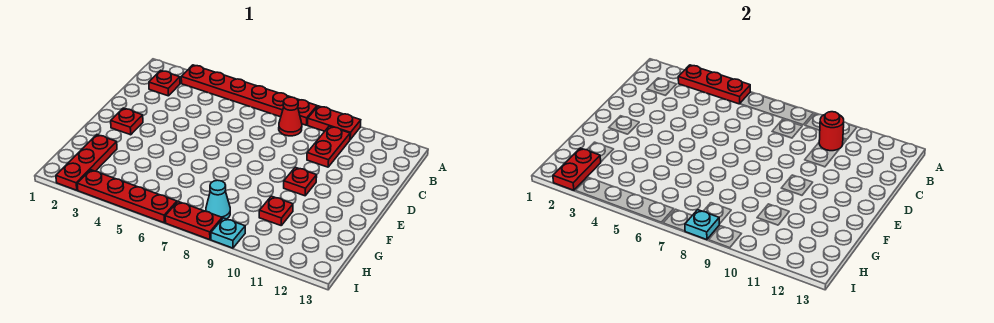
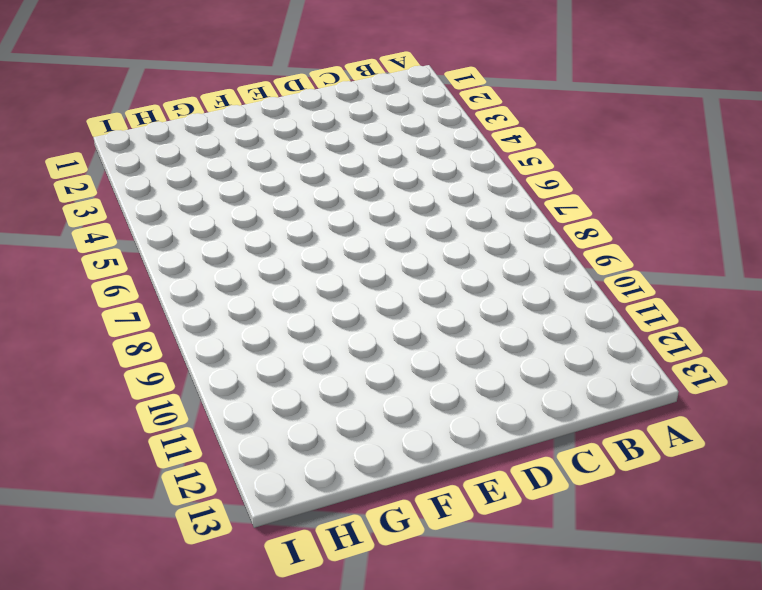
none -> red 1x6 plate [181,65,317,125]
none -> red 1x2 plate [308,106,361,140]
none -> red 1x1 plate [149,70,180,96]

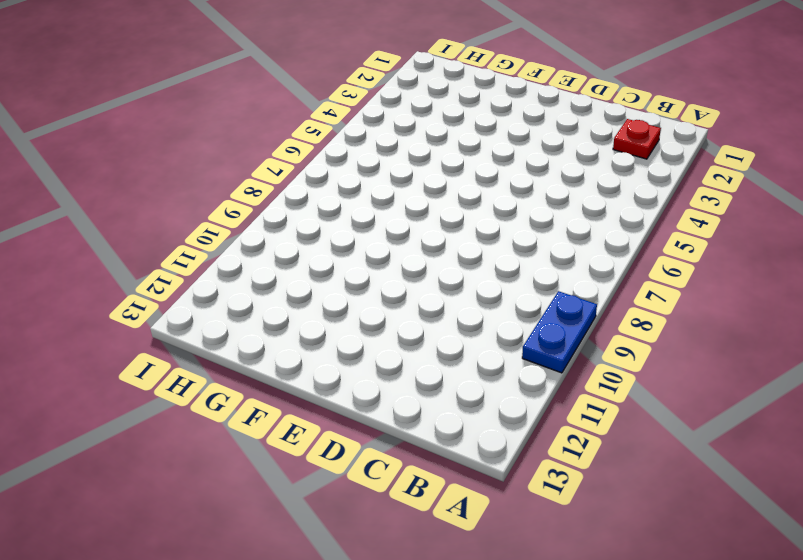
blue 1x2 plate [522,291,597,373] -> red 1x2 plate [308,106,361,140]
none -> red 1x6 plate [181,65,317,125]
none -> red 1x1 cone [279,97,302,136]
none -> red 1x2 plate [307,126,350,167]

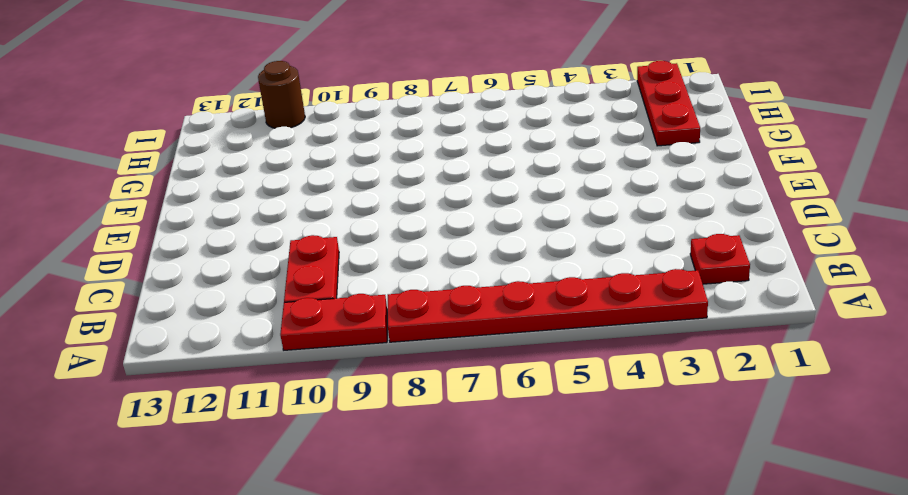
brown 1x1 round brick [258,61,305,128] -> none
none -> red 1x1 cone [279,97,302,136]
none -> red 1x1 plate [111,108,143,135]
none -> red 1x1 plate [284,167,317,196]

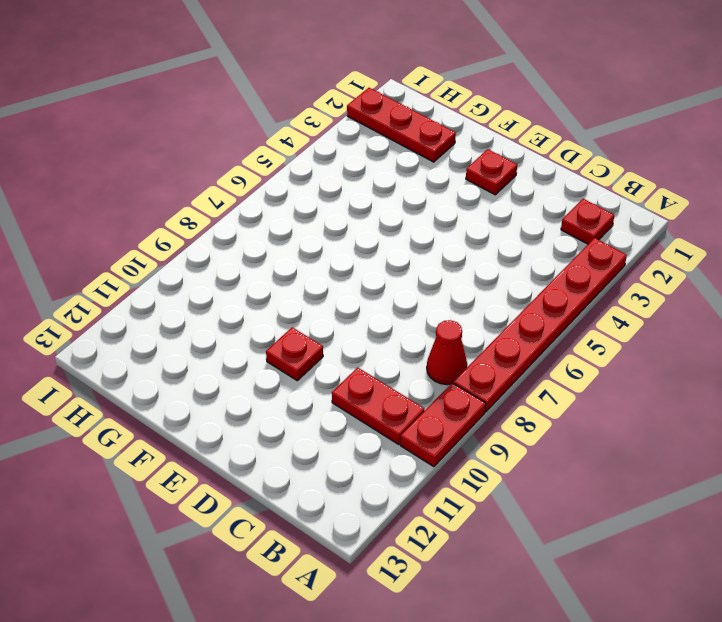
none -> red 1x1 plate [259,196,293,225]
none -> cyan 1x1 cone [206,180,230,219]
none -> red 1x4 plate [77,170,177,223]

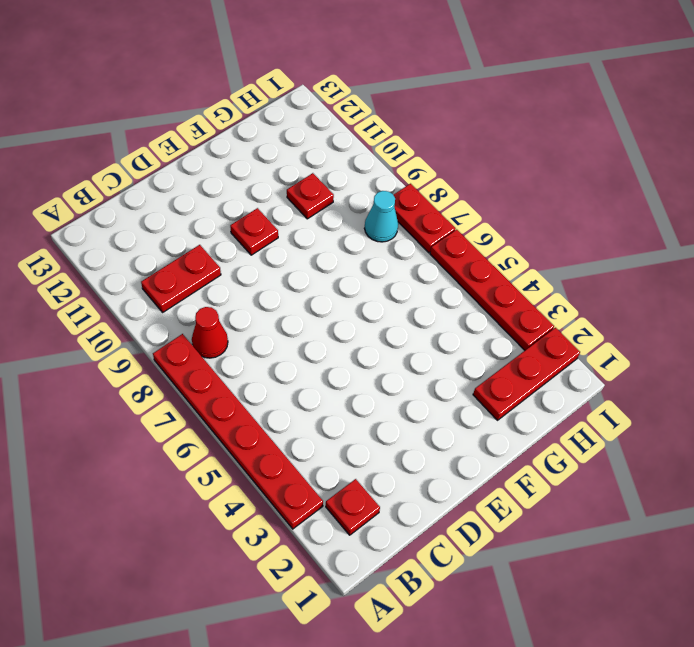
none -> red 1x2 plate [308,106,361,140]
none -> red 1x1 plate [111,108,143,135]
none -> cyan 1x1 plate [211,218,245,248]

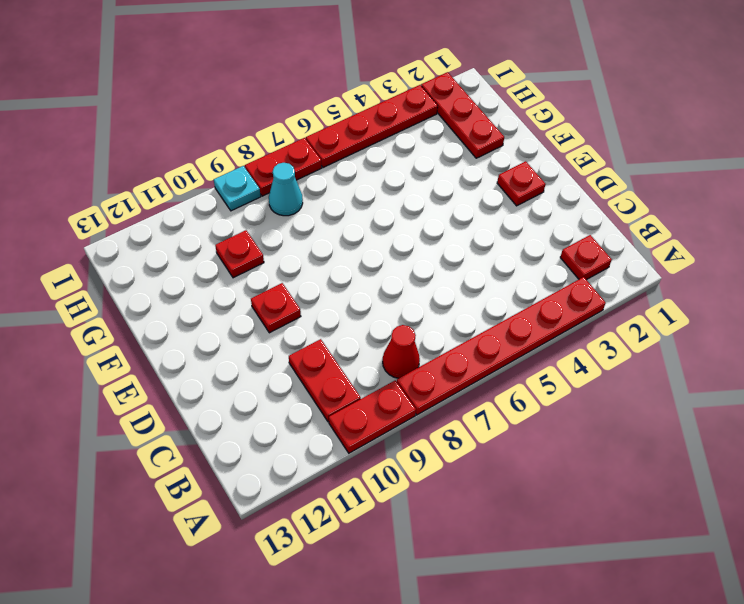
none -> red 1x3 plate [678,65,750,104]
none -> red 1x1 round brick [819,112,844,151]
none -> red 1x2 plate [553,148,601,190]

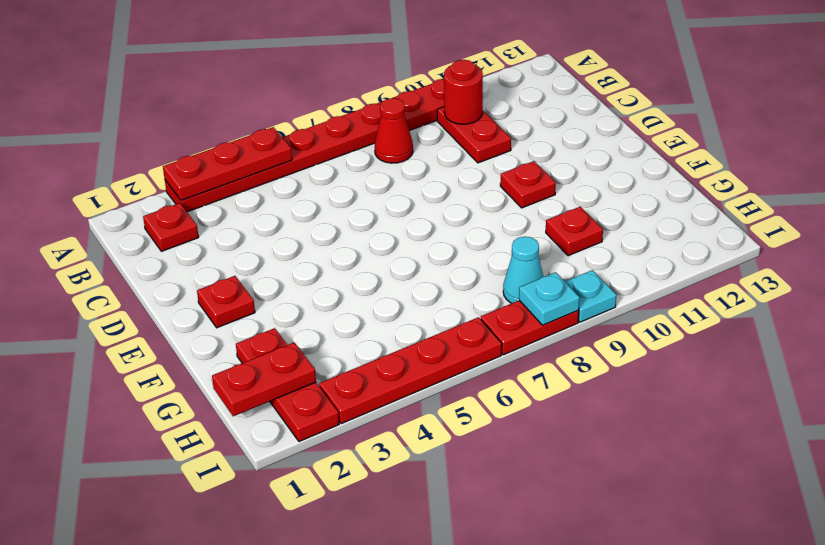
red 1x2 plate [212,342,316,416] -> red 1x2 plate turned to [553,148,601,190]

